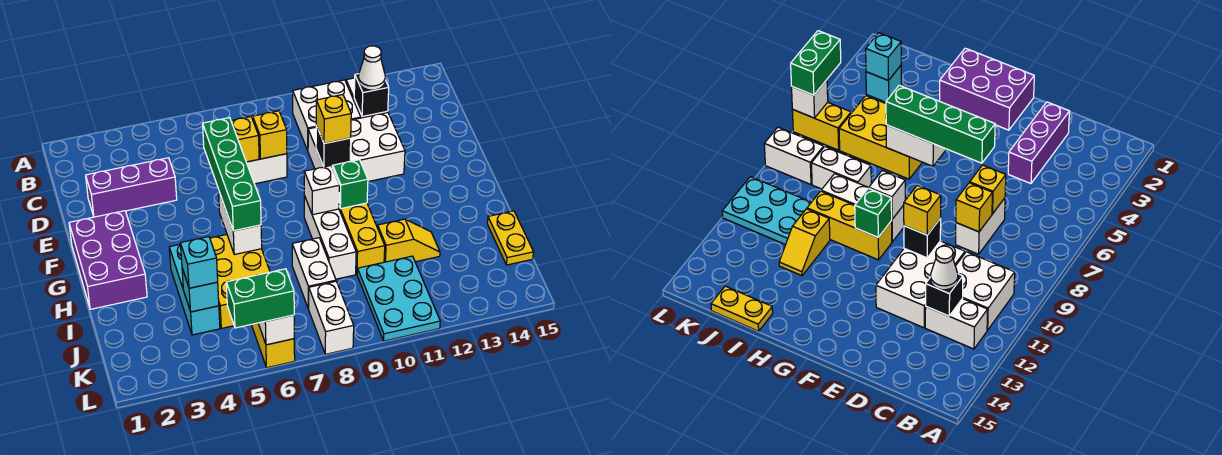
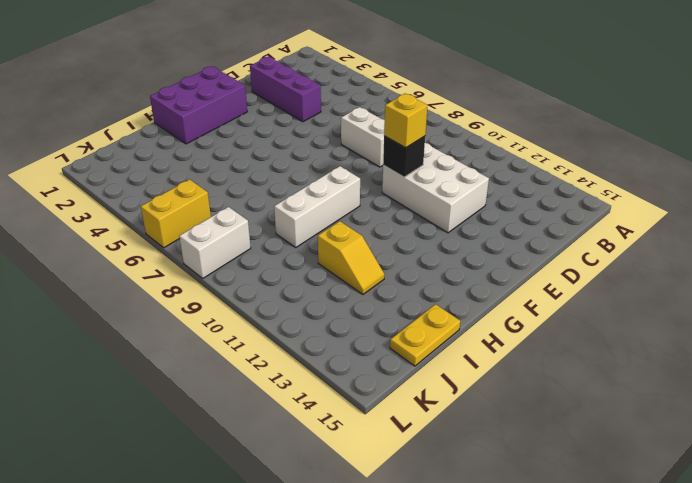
none -> white 2x2 brick [293,80,361,150]
none -> white 1x2 brick [925,299,988,349]
none -> yellow 1x3 brick [339,203,385,274]
none -> cyan 1x3 brick [169,244,220,335]

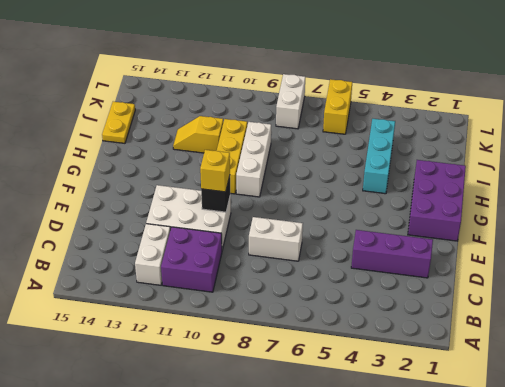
purple 2x2 brick [161,227,222,292] -> white 2x2 brick [293,80,361,150]
none -> yellow 2x3 brick [210,234,270,328]
none -> white 1x2 brick [292,238,336,309]
none -> cyan 2x3 plate [357,256,440,341]
none -> black 1x1 brick [354,74,389,117]

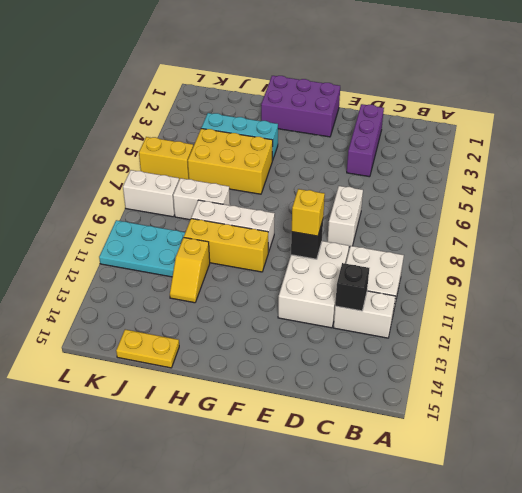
none -> yellow 1x1 brick [231,117,259,162]
none -> yellow 1x1 brick [253,111,287,159]
none -> white 1x2 brick [219,192,262,255]
none -> white 1x1 brick [304,166,339,215]

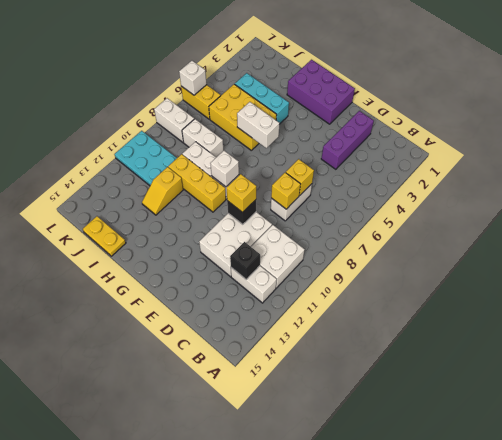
none -> green 1x1 brick [333,160,368,209]
none -> cyan 1x1 brick [182,268,219,312]
none -> white 1x1 cone [358,46,385,90]
none -> green 1x4 brick [203,118,261,231]

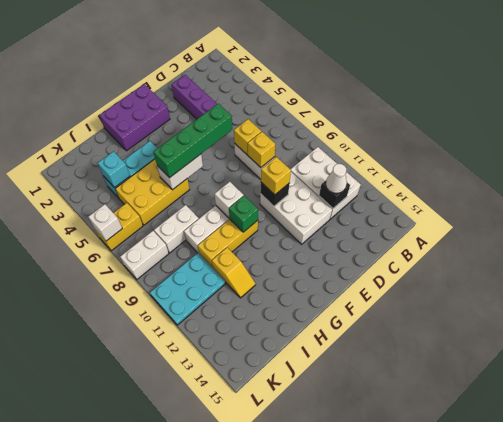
none -> yellow 1x2 plate [487,211,534,265]
none -> cyan 1x1 brick [180,237,218,288]
none -> green 1x2 brick [226,269,294,328]

